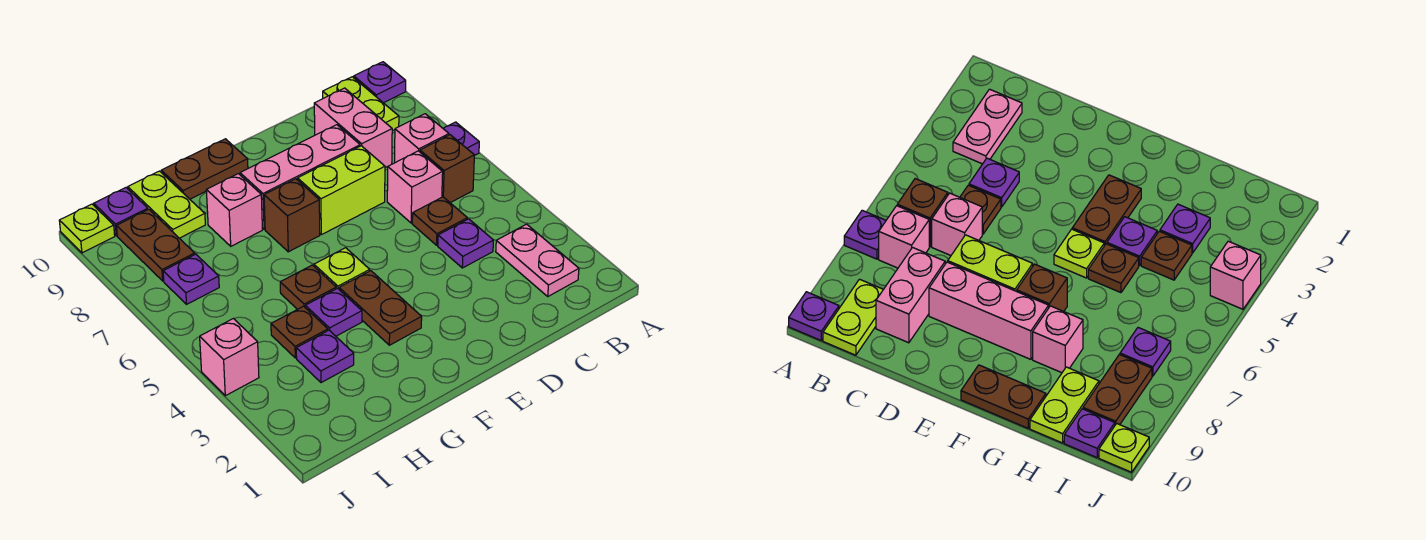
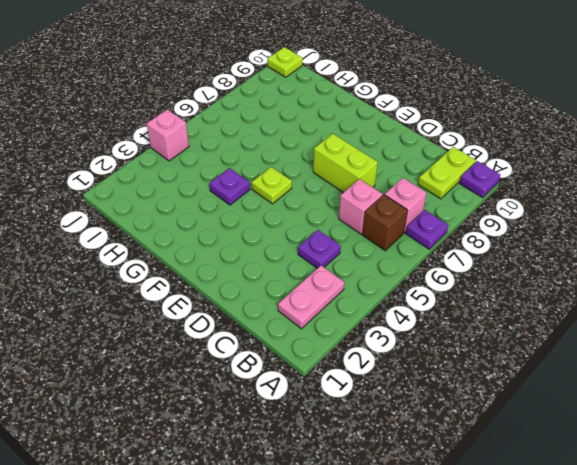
none -> brown 1x1 plate [412,197,467,245]
none -> pink 1x2 brick [314,88,392,168]
none -> pink 1x3 brick [240,125,360,229]

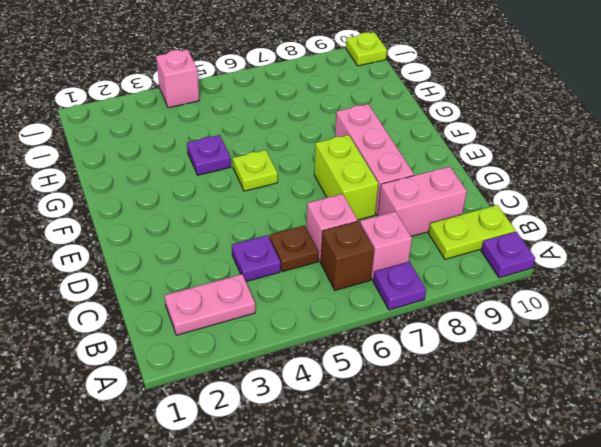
none -> brown 1x2 plate [339,271,422,345]
none -> brown 1x1 brick [264,179,320,252]
none -> brown 1x2 plate [161,139,248,199]

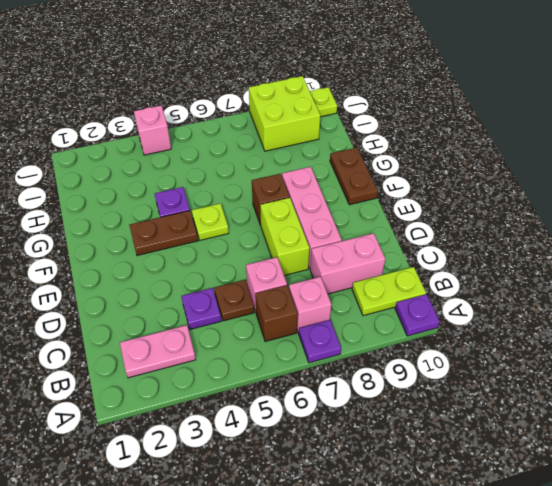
lime 2x2 brick [249,76,320,151] -> brown 1x2 plate [117,209,195,281]
none -> brown 1x1 plate [280,265,336,309]
none -> pink 1x1 brick [206,174,262,246]
none -> purple 1x1 plate [296,330,354,383]

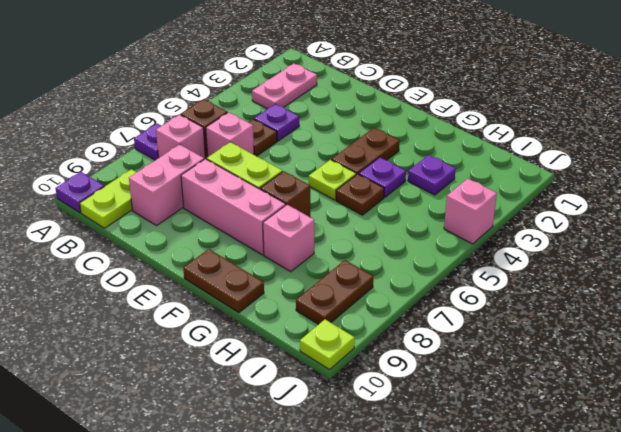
none -> brown 1x1 plate [271,306,328,358]
none -> lime 1x2 plate [128,171,205,238]
none -> purple 1x1 plate [163,254,219,304]

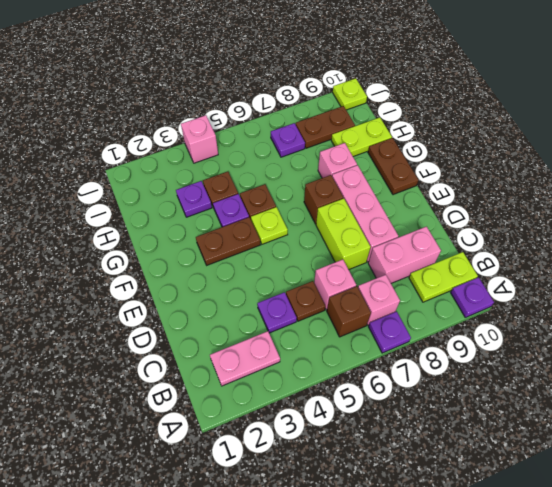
none -> purple 1x1 plate [94,188,148,236]

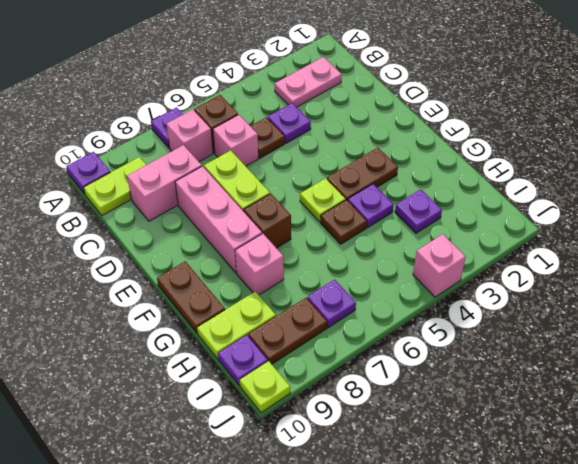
none -> brown 1x1 plate [271,306,328,358]

